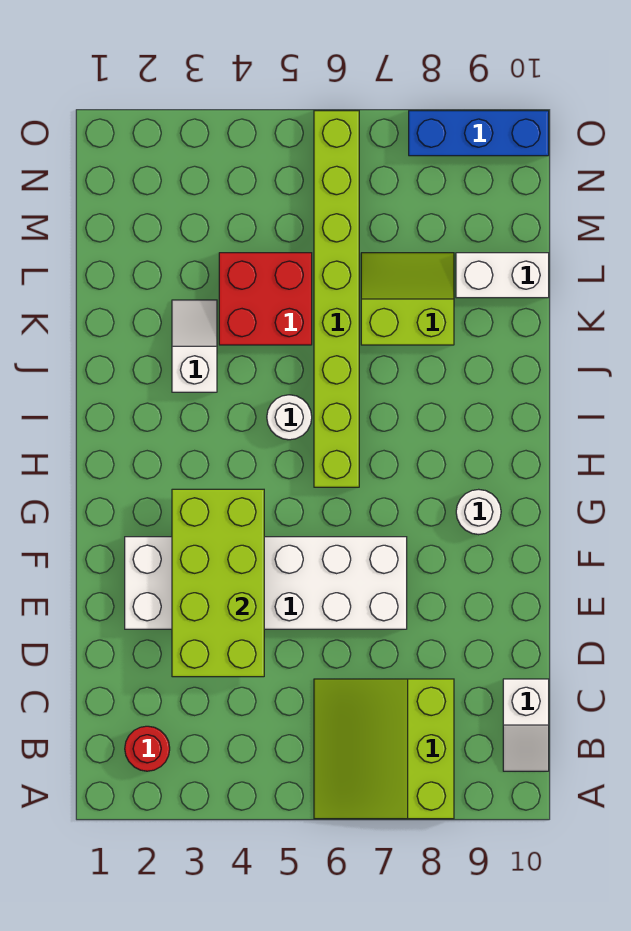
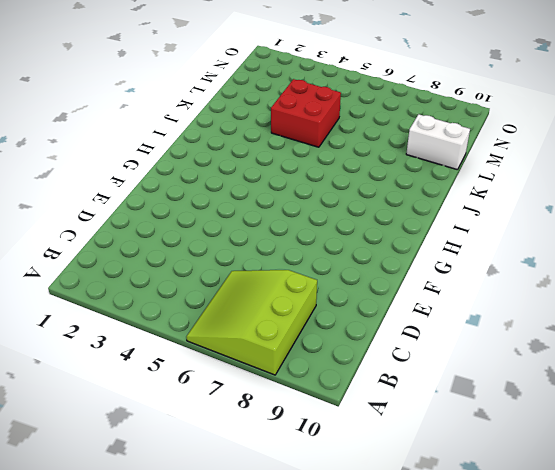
none -> red 1x1 round brick [125,726,170,771]
none -> white 1x2 slope [503,679,549,771]
none -> white 2x6 brick [125,537,407,629]

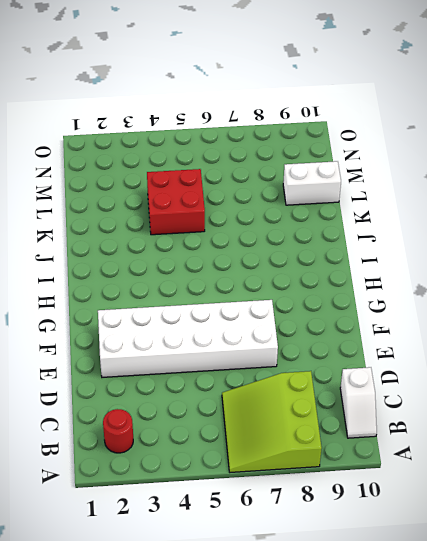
none -> white 1x1 round brick [456,489,501,535]
none -> lime 1x8 brick [314,111,359,487]
none -> white 1x1 round brick [267,395,312,440]

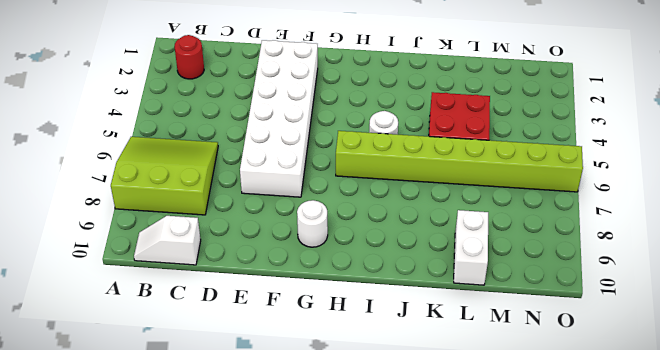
none -> white 1x2 slope [172,300,217,392]
none -> lime 2x2 slope [361,253,454,345]
none -> blue 1x3 brick [409,111,549,156]

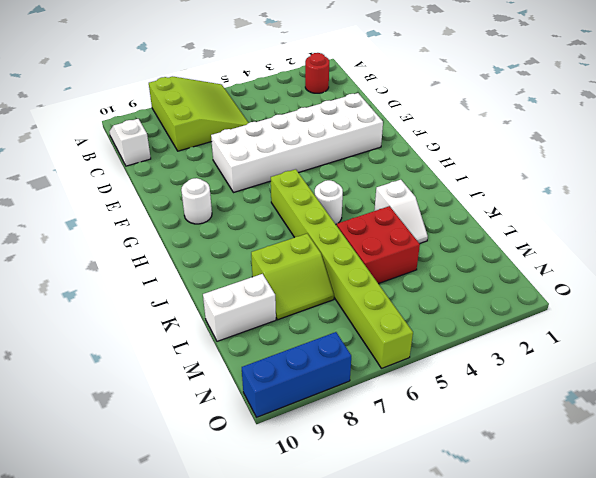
none -> lime 2x4 brick [172,489,264,677]

